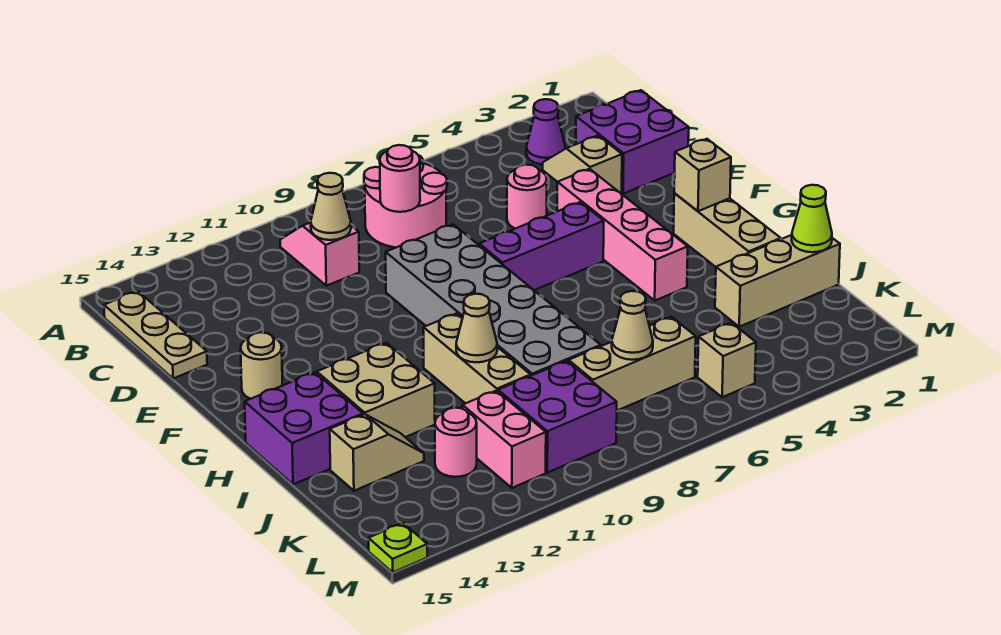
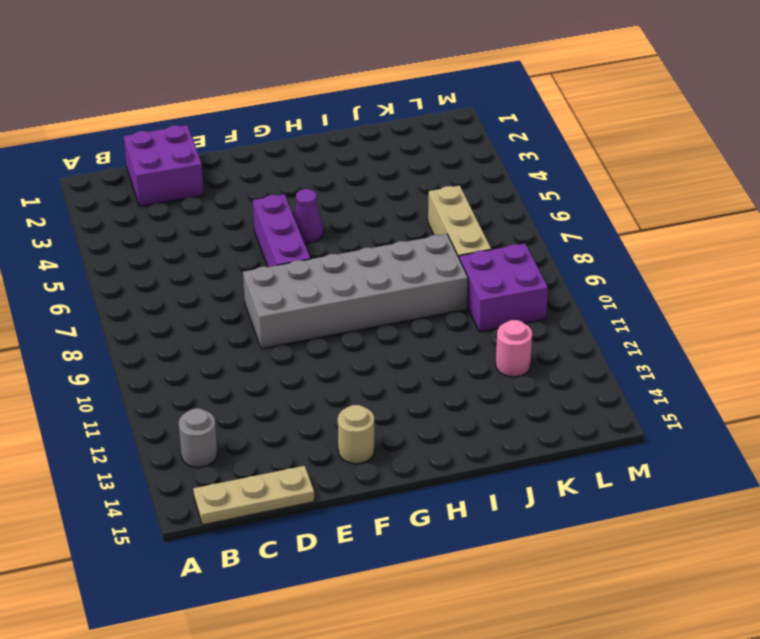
grey 1x1 round brick [179,408,217,467] -> none
purple 1x1 cone [293,189,324,243] -> purple 1x1 cone moved to [526,99,565,164]
none -> pink 2x2 round brick [364,155,447,248]
none -> pink 1x2 slope [280,222,359,286]
none -> tan 1x2 slope [543,136,622,194]

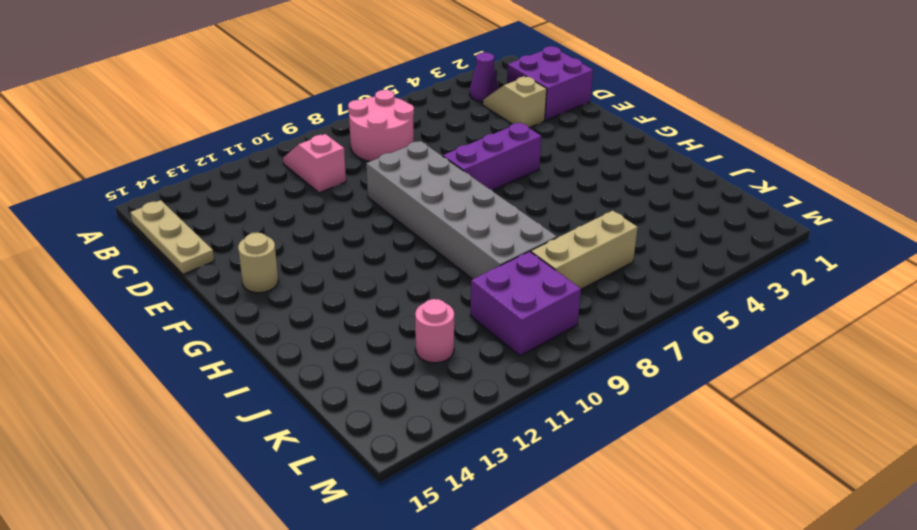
none -> pink 1x1 round brick [507,165,547,229]
none -> pink 1x4 brick [557,169,688,300]
none -> tan 1x3 brick [674,193,781,267]

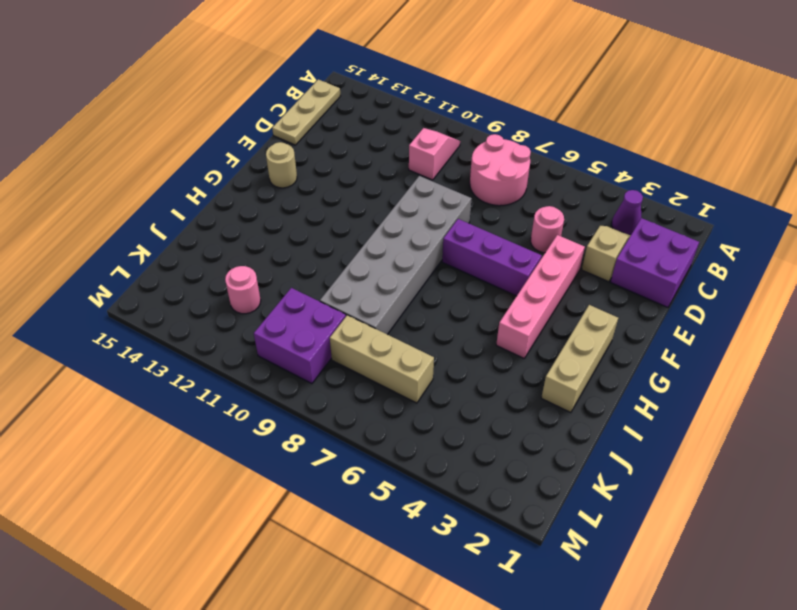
none -> tan 1x3 brick [423,313,531,404]
none -> tan 2x2 brick [317,343,435,437]
none -> purple 2x2 brick [245,372,363,484]

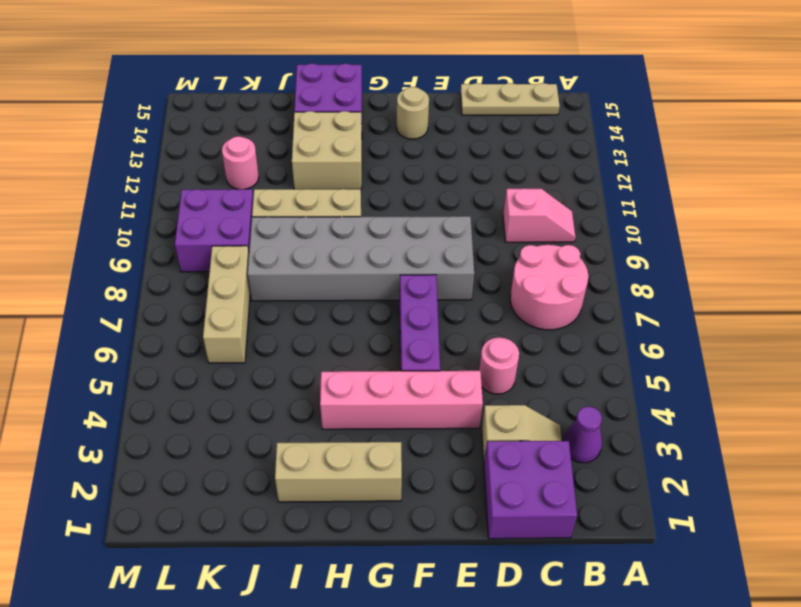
none -> tan 1x3 brick [715,235,840,327]
none -> tan 1x2 slope [330,414,424,491]
none -> pink 1x2 brick [462,391,546,488]

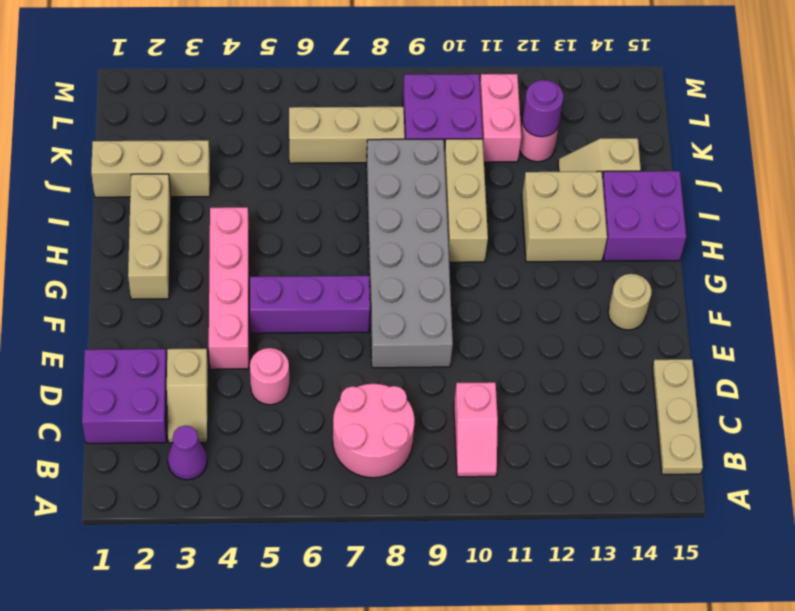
purple 1x1 round brick [522,80,564,137] -> none
none -> tan 1x1 brick [698,323,756,397]
none -> lime 1x1 plate [368,523,427,572]
none -> pink 1x1 round brick [380,145,420,212]

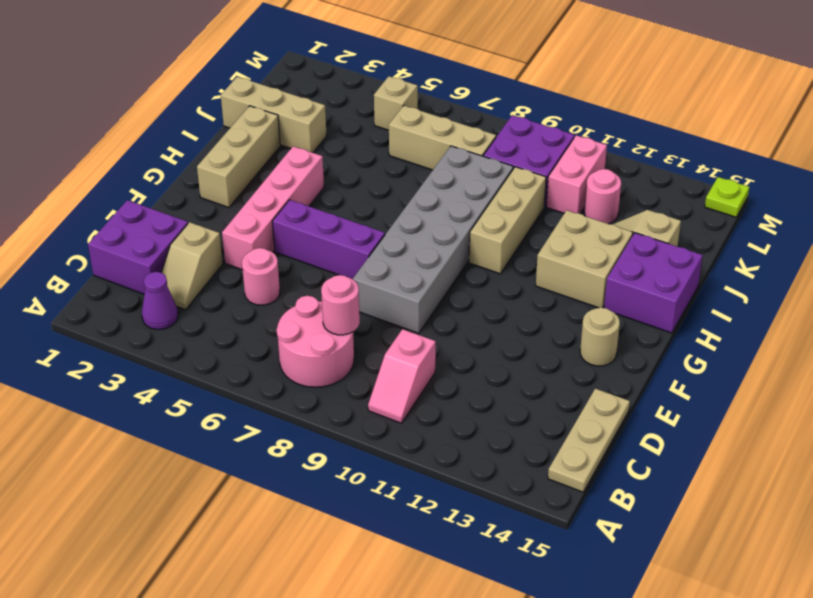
none -> tan 1x1 cone [311,173,351,240]
none -> tan 1x1 brick [674,139,731,211]
none -> tan 1x1 cone [456,294,497,362]

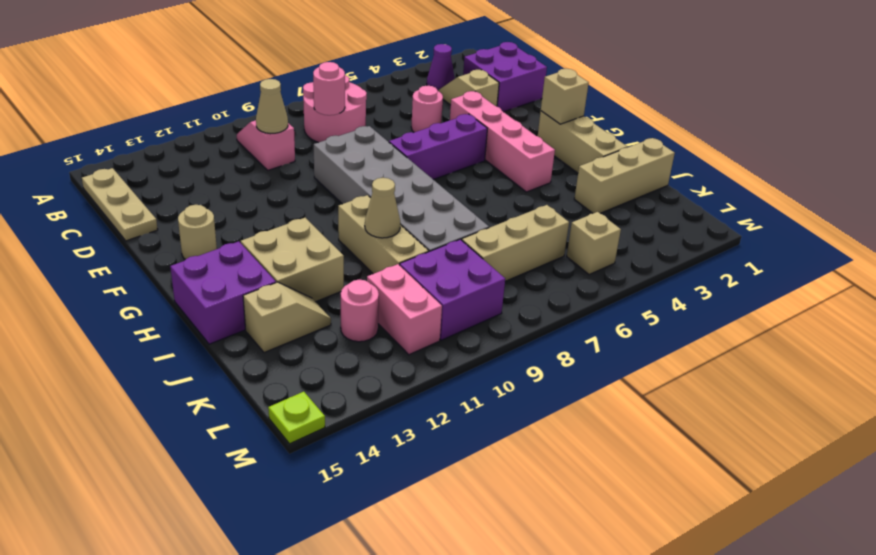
none -> lime 1x1 cone [792,185,832,252]
none -> tan 1x1 cone [612,291,653,360]

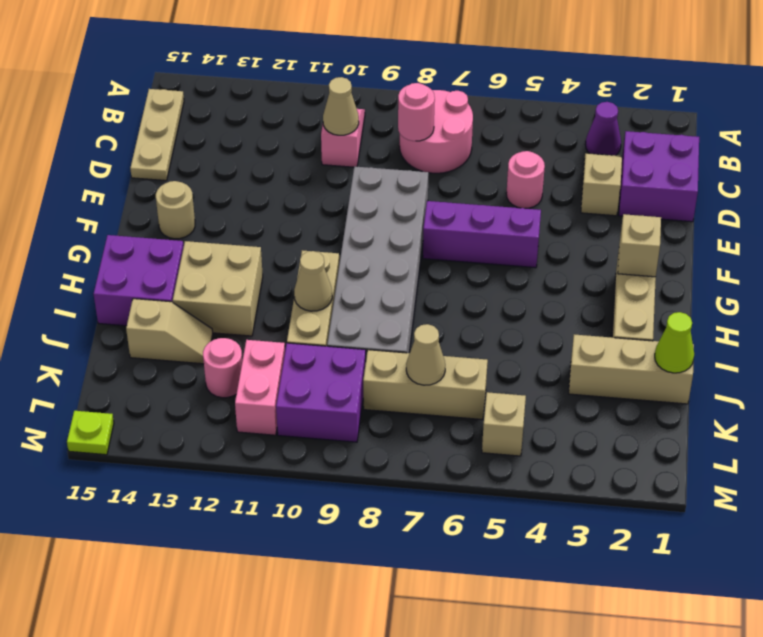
none -> pink 1x4 brick [557,169,688,300]

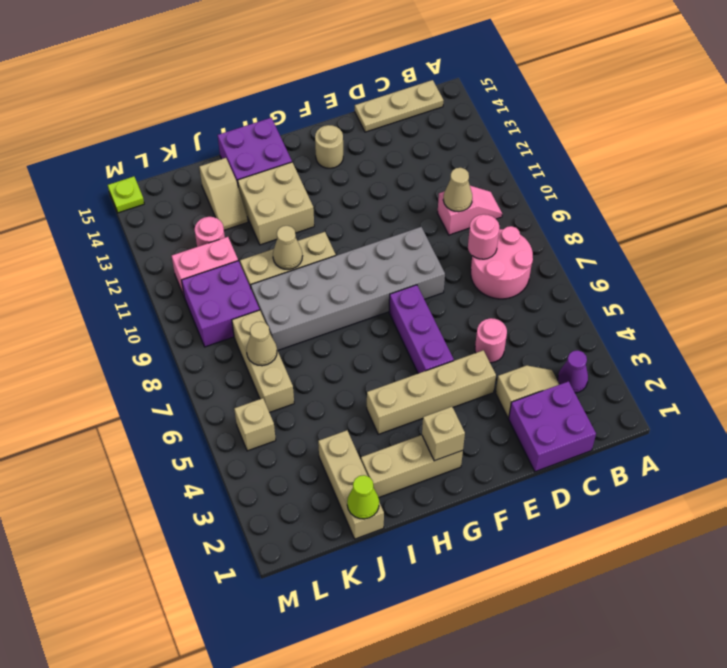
tan 1x4 brick [367,350,496,434] -> pink 1x4 brick [557,169,688,300]

